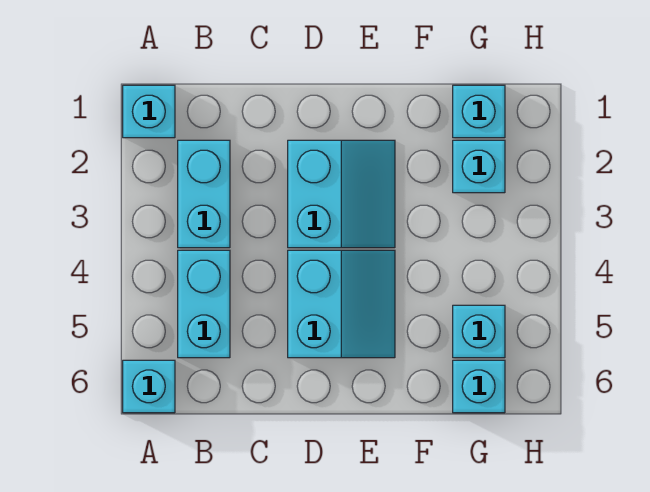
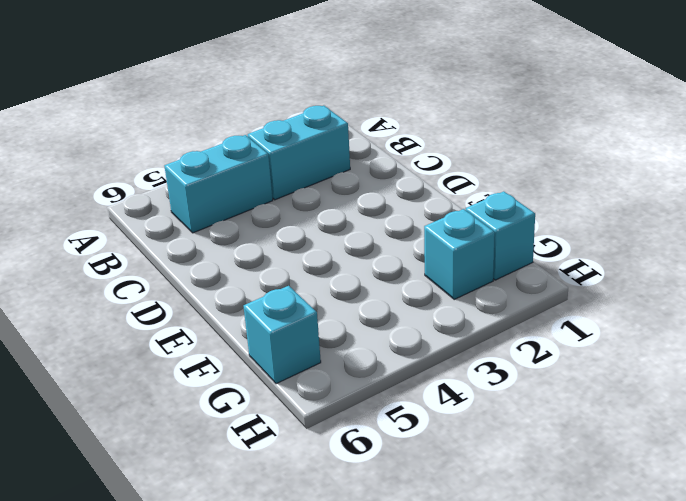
none -> cyan 1x1 brick [123,85,175,138]
none -> cyan 1x1 brick [123,360,175,413]

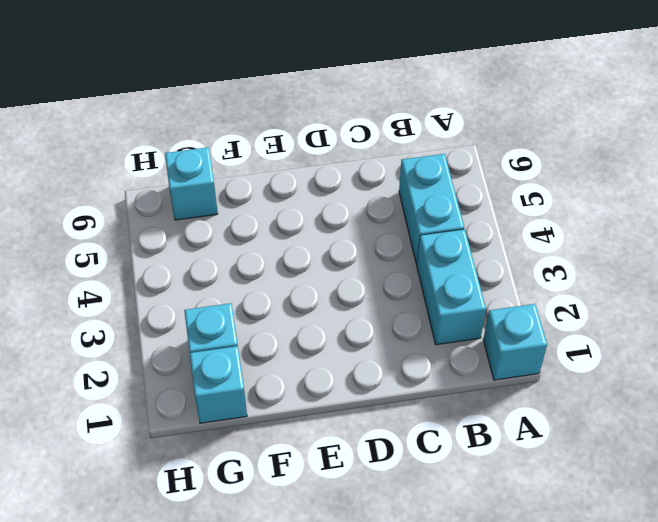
none -> cyan 1x1 brick [123,360,175,413]
none -> cyan 2x2 slope [288,140,395,248]

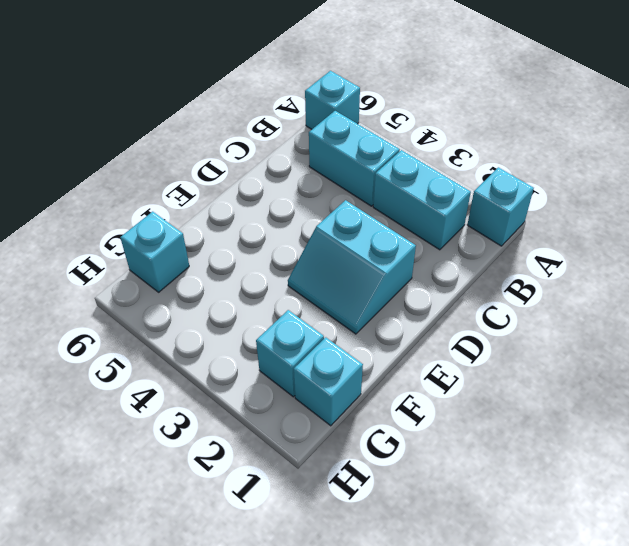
none -> cyan 2x2 slope [288,250,395,358]
none -> cyan 1x1 brick [453,305,505,358]

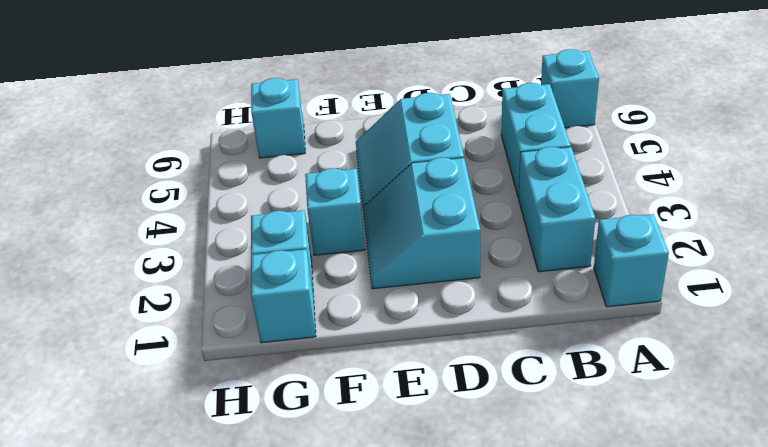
cyan 1x1 brick [305,168,365,255] -> cyan 1x1 brick moved to [453,305,505,358]

